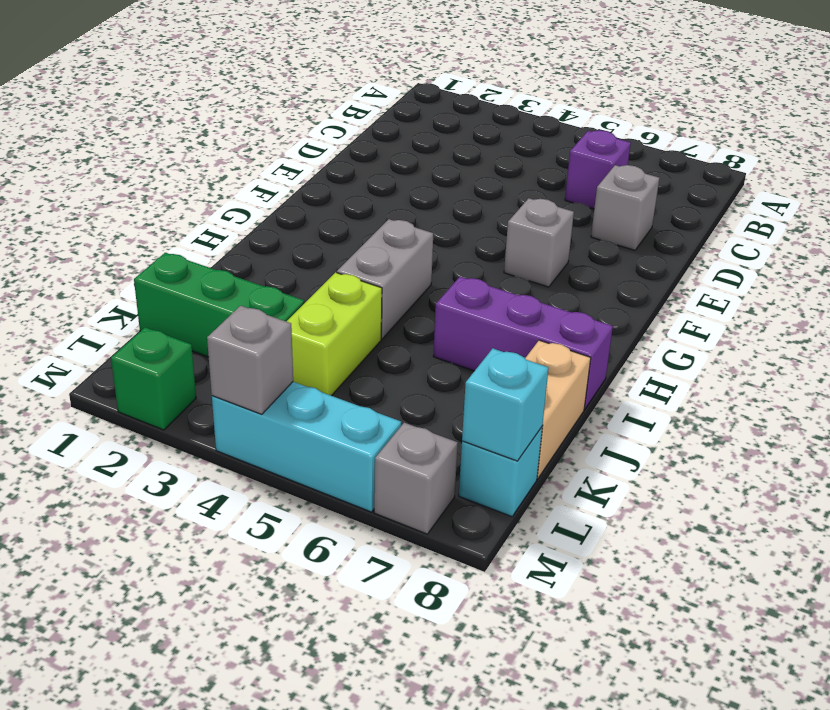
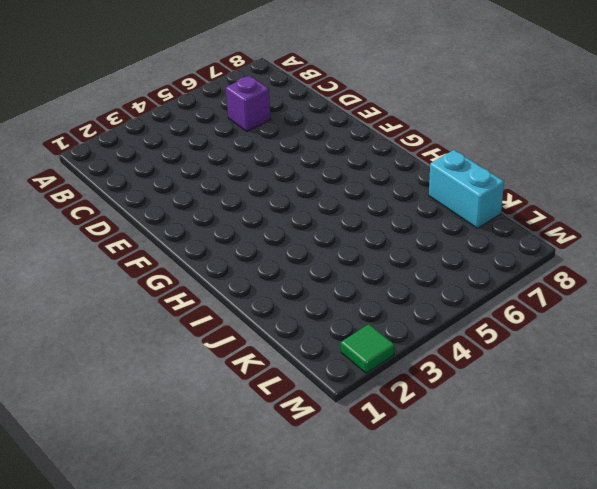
cyan 1x2 brick [429,150,504,228] -> tan 1x2 brick [525,340,591,479]
green 1x1 tile [341,324,395,373] -> green 1x1 brick [111,327,196,430]
none -> grey 1x1 brick [591,165,659,250]
none -> grey 1x1 brick [504,198,574,287]
none -> grey 1x2 brick [337,219,433,339]

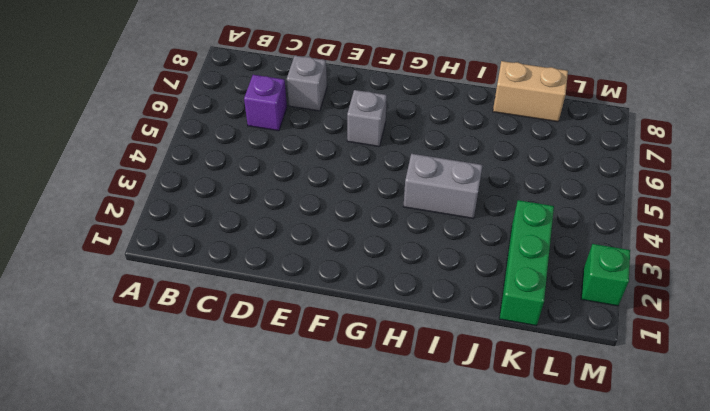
none -> purple 1x3 brick [433,277,613,409]
none -> lime 1x2 brick [286,272,382,396]
none -> cyan 1x1 brick [459,427,542,517]

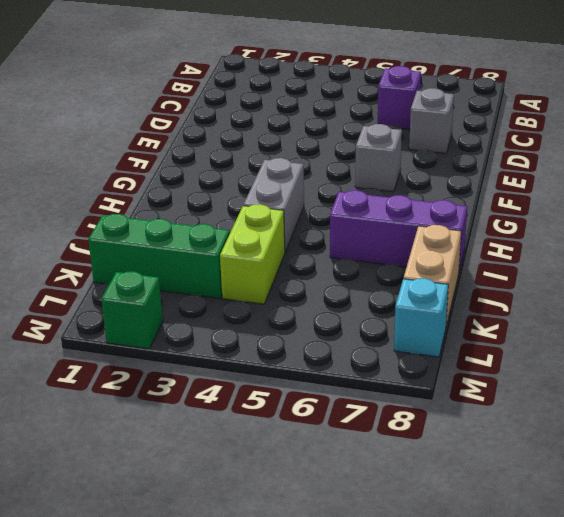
none -> cyan 1x3 brick [212,382,401,512]
none -> grey 1x1 brick [374,423,458,534]
none -> cyan 1x1 brick [462,348,549,461]

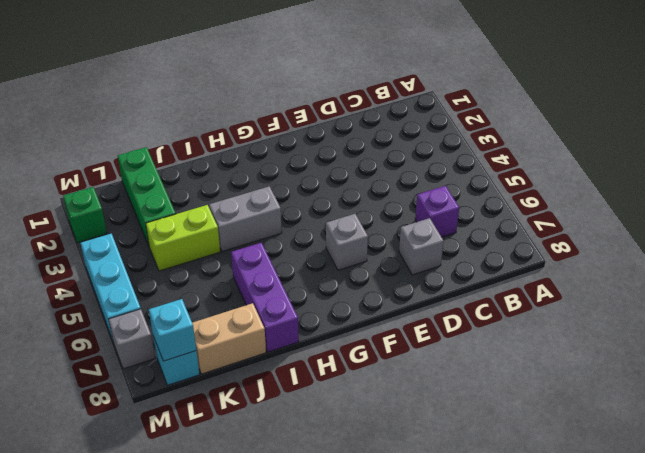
none -> grey 1x1 brick [207,306,293,414]

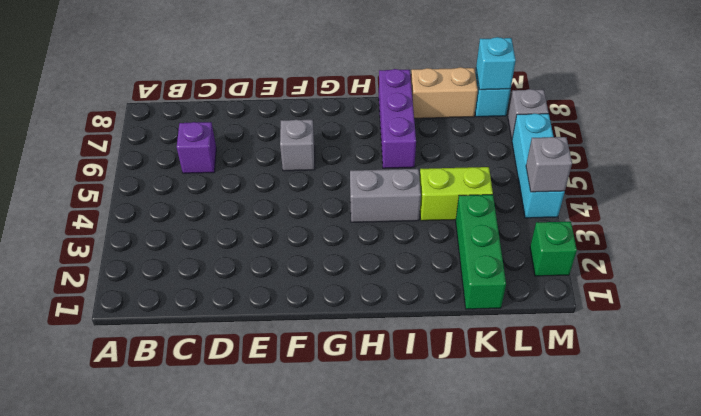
none -> grey 1x1 brick [591,165,659,250]

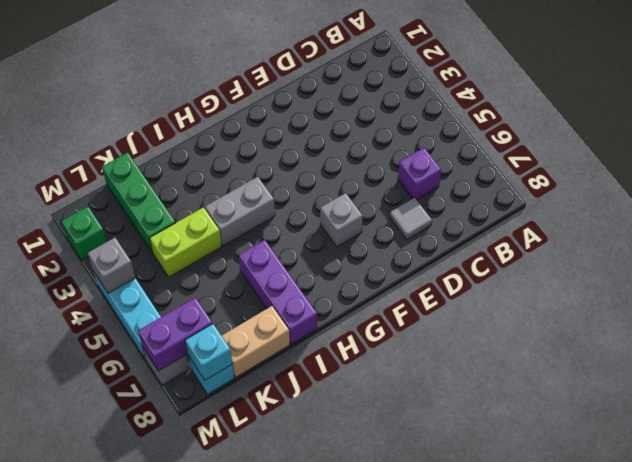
grey 1x1 tile [390,198,432,239] -> grey 1x1 brick [591,165,659,250]
purple 1x2 brick [138,297,212,371] -> none

